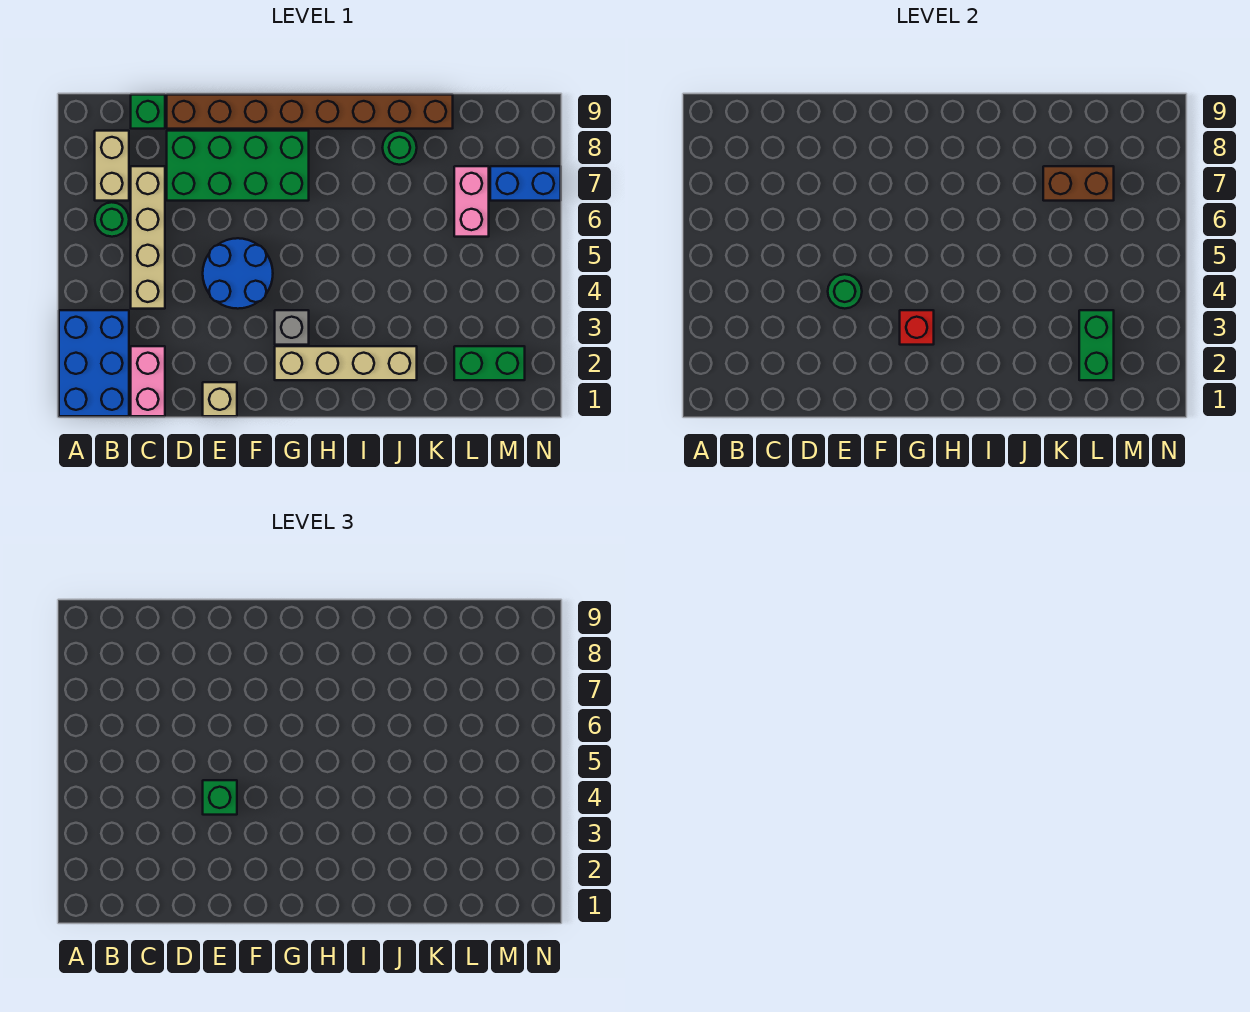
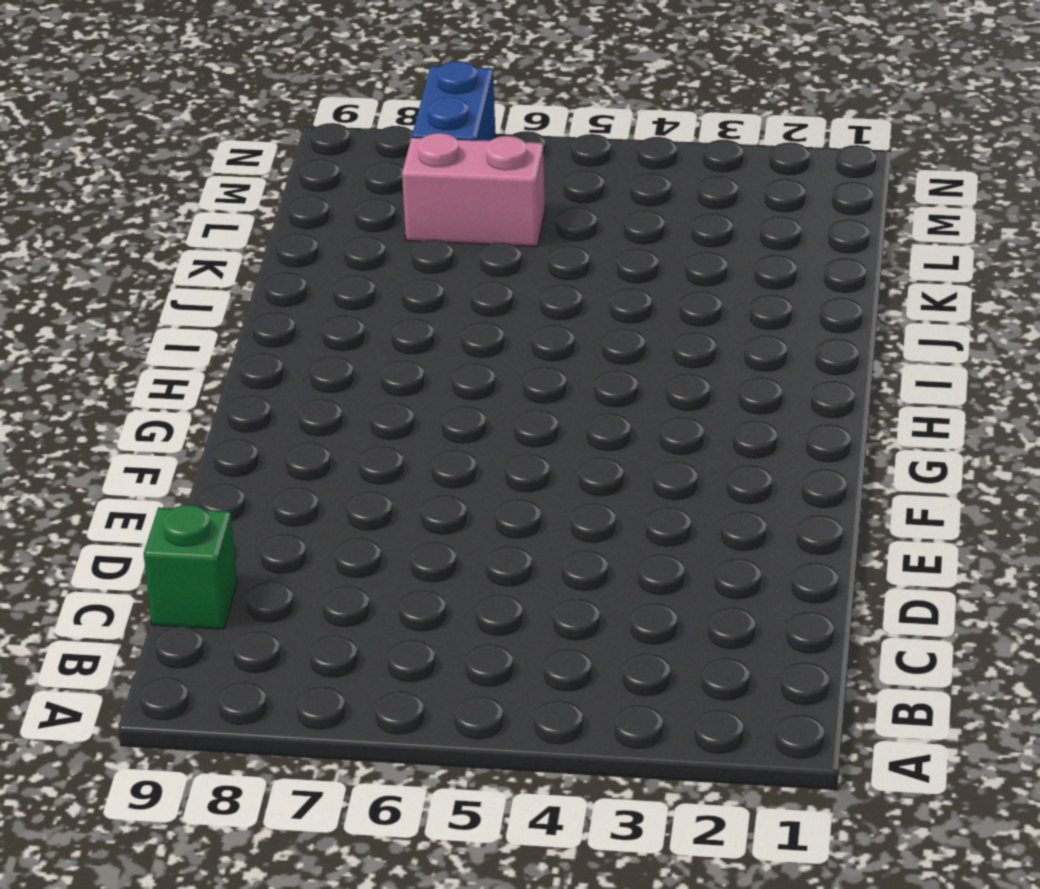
none -> blue 2x3 brick [59,310,129,416]
none -> green 1x1 round brick [95,202,129,237]
none -> tan 1x2 brick [95,131,129,201]

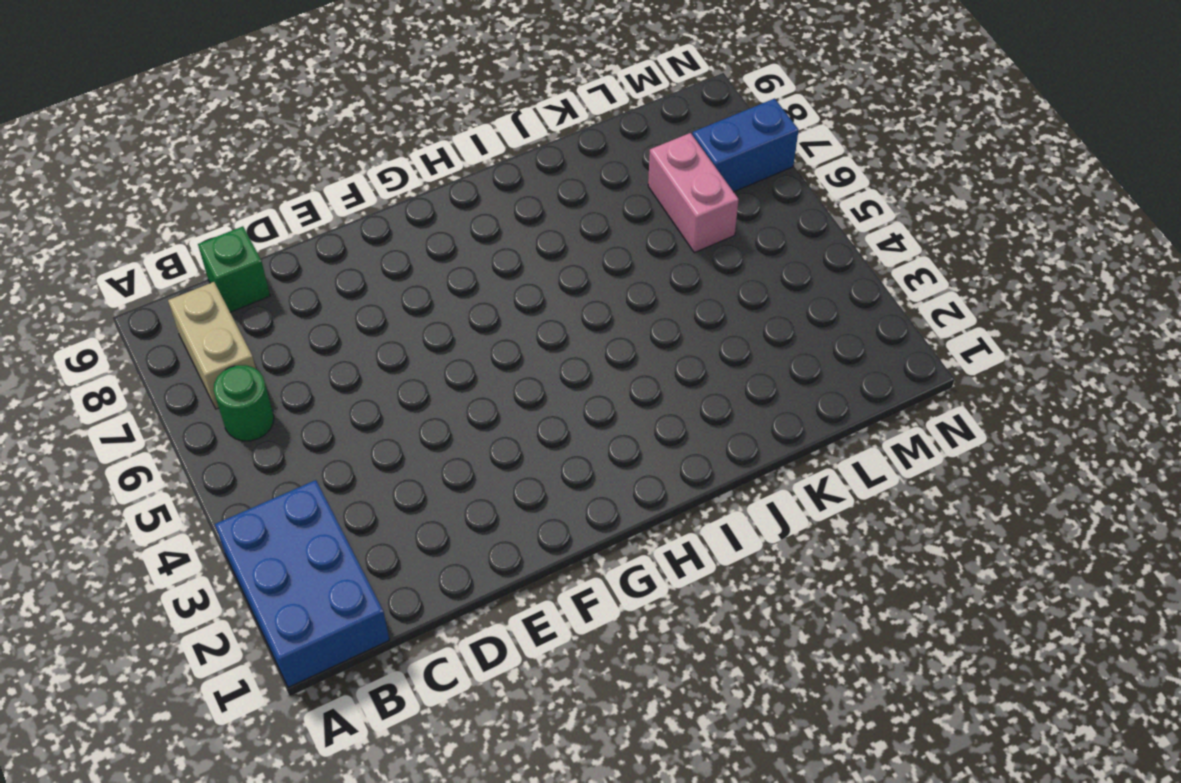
none -> pink 1x2 brick [131,346,165,416]
none -> tan 1x4 brick [131,166,165,309]
none -> green 2x4 brick [167,131,309,201]

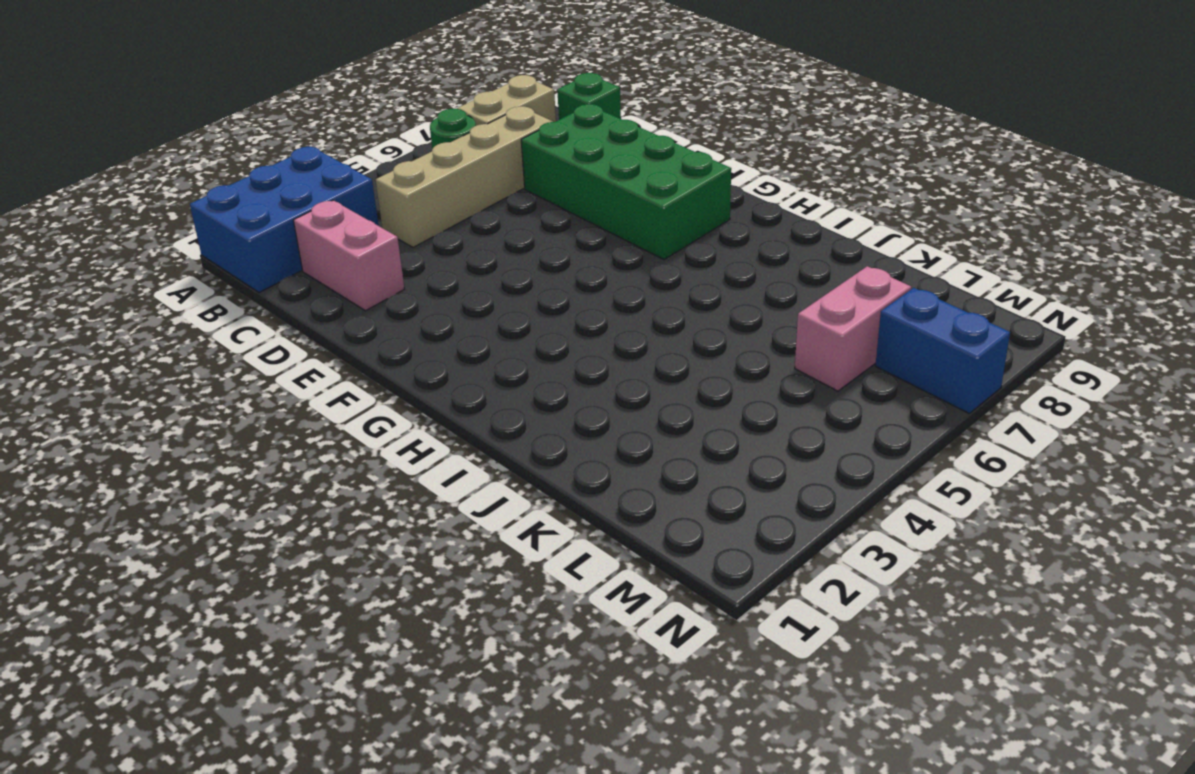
pink 1x2 brick [293,200,404,311] -> pink 1x2 brick turned to [131,346,165,416]
none -> brown 1x8 brick [167,95,453,129]
none -> tan 1x1 brick [203,382,237,416]
none -> blue 2x2 round brick [203,238,273,309]

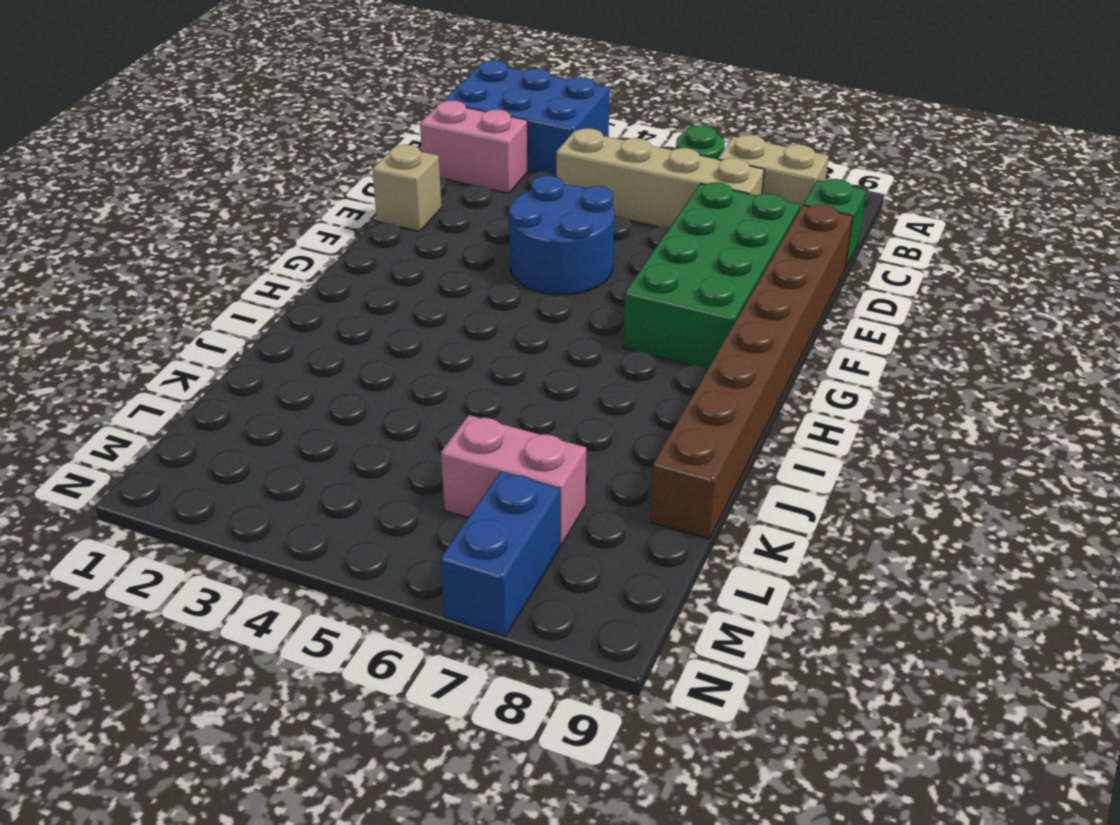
none -> tan 1x4 brick [275,346,417,380]
none -> grey 1x1 brick [275,310,309,345]
none -> green 1x1 round brick [382,131,417,165]

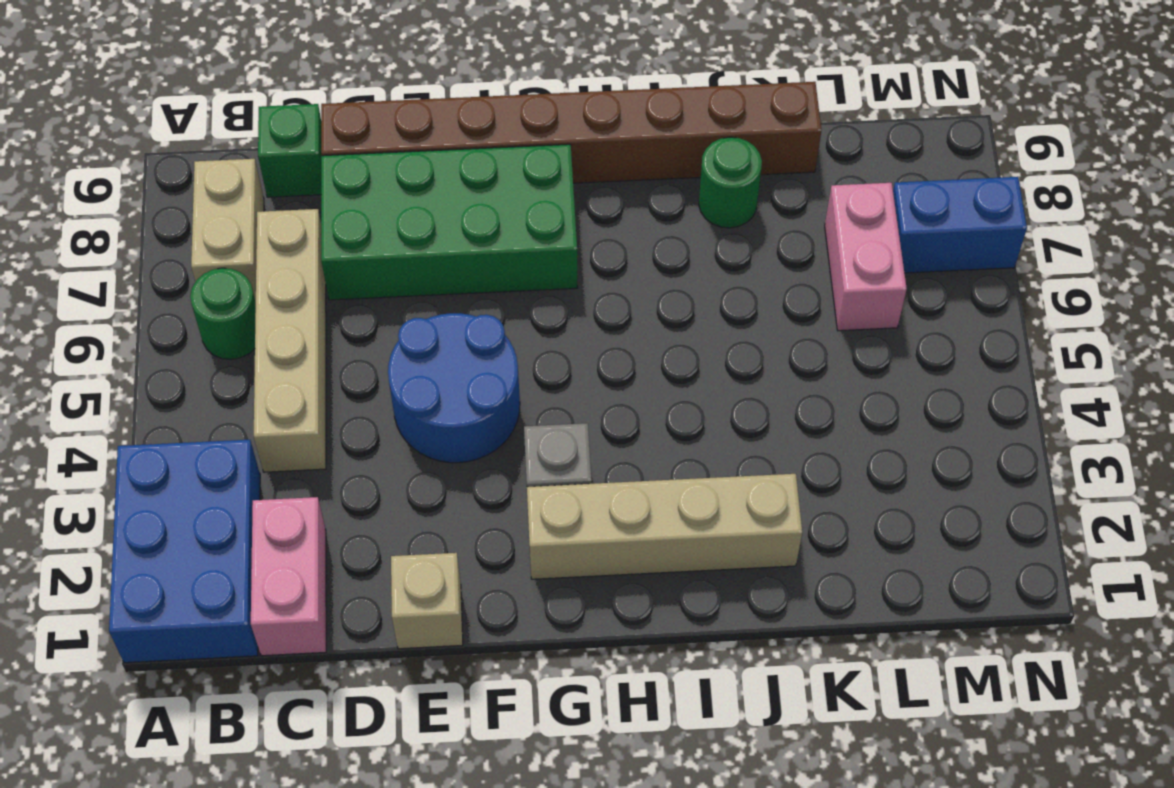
none -> green 1x2 brick [454,346,525,380]
none -> green 1x1 round brick [828,274,862,309]
none -> red 1x1 brick [900,310,934,345]

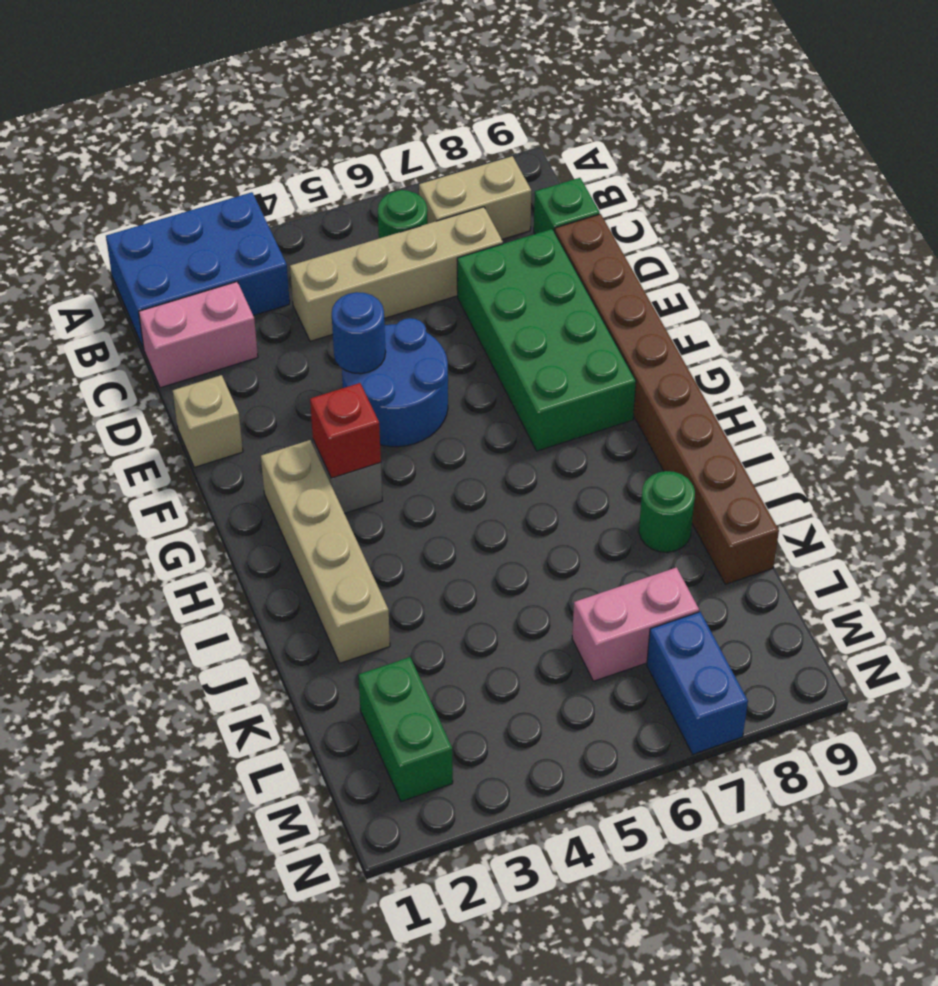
blue 1x1 round brick [332,292,386,374] -> green 1x1 round brick [828,274,862,309]
none -> brown 1x2 brick [1043,166,1114,201]
none -> green 1x2 brick [1079,310,1114,380]
none -> green 1x1 brick [203,780,237,815]

